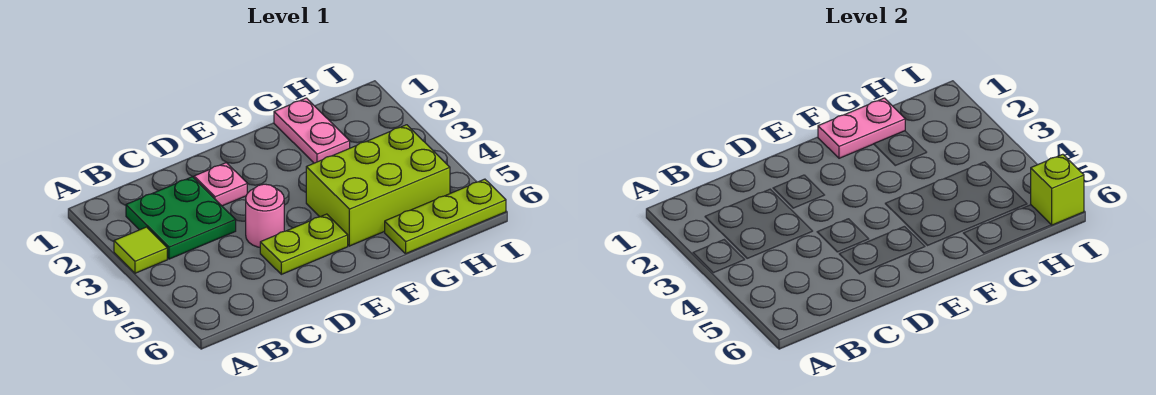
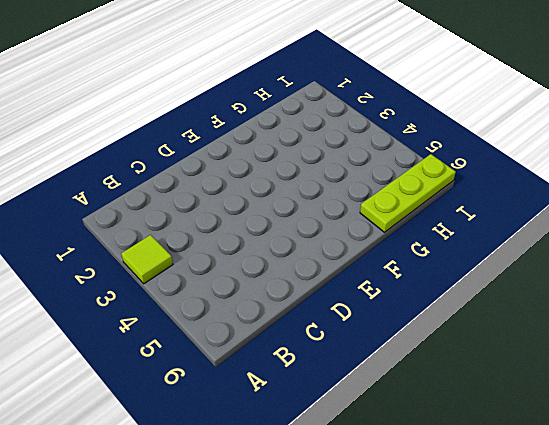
none -> green 2x2 plate [126,177,236,259]
none -> pink 1x1 plate [194,163,247,206]

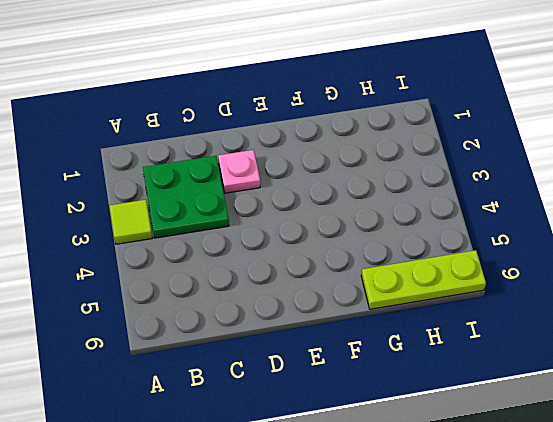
none -> pink 1x1 round brick [246,184,284,247]
none -> lime 1x2 plate [260,214,348,274]

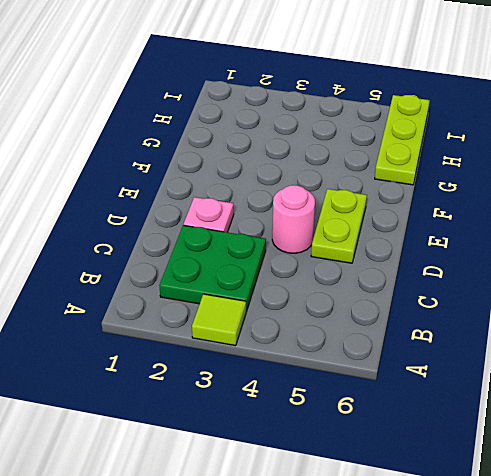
none -> lime 2x3 brick [306,125,450,246]
none -> pink 1x2 plate [274,98,350,163]

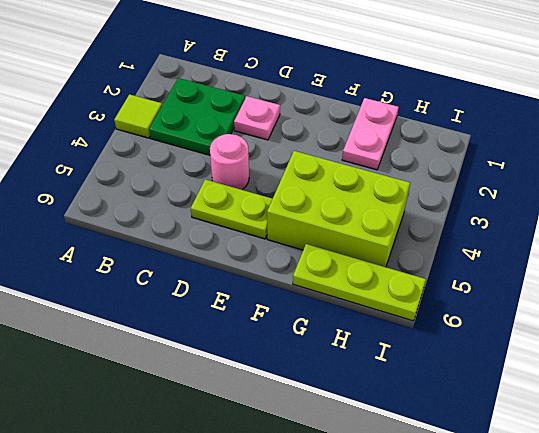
none -> pink 1x2 plate [818,98,905,158]
none -> lime 1x1 brick [1031,154,1084,225]

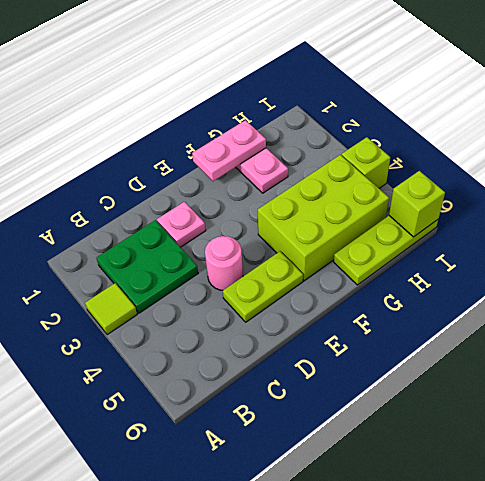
lime 1x1 brick [341,137,390,188] -> none

